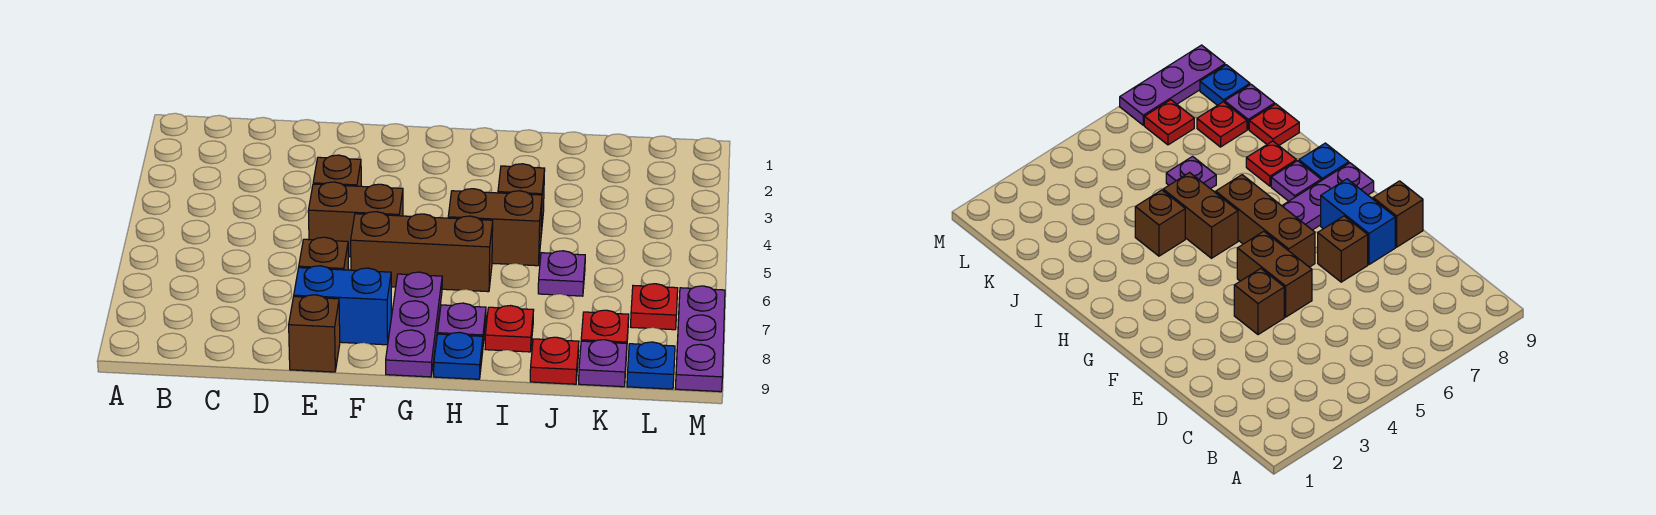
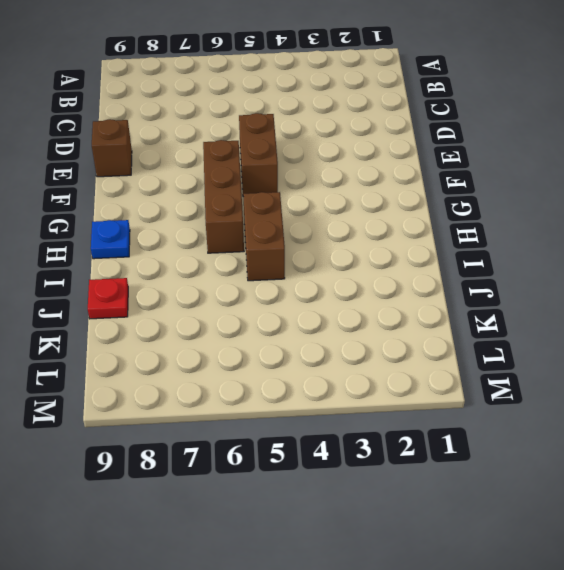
none -> brown 1x1 brick [313,155,361,186]
none -> brown 1x1 brick [299,237,349,270]
none -> blue 1x2 brick [294,266,391,345]

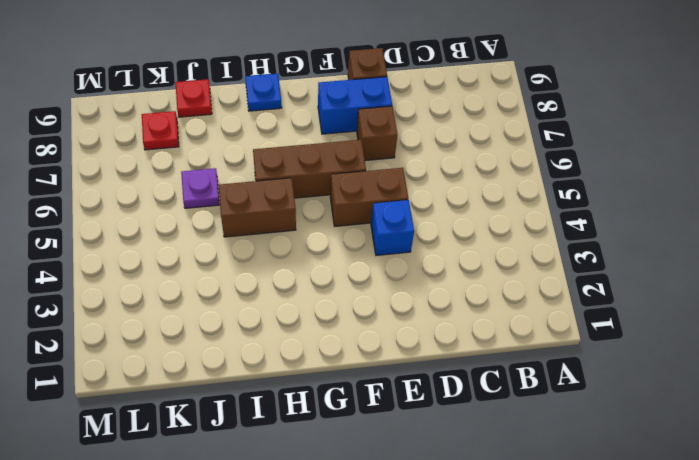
blue 1x1 brick [371,200,414,255] -> brown 1x1 brick [313,155,361,186]
none -> purple 1x3 plate [386,272,442,377]
none -> purple 1x1 plate [438,303,486,344]
none -> brown 1x1 brick [498,164,545,234]

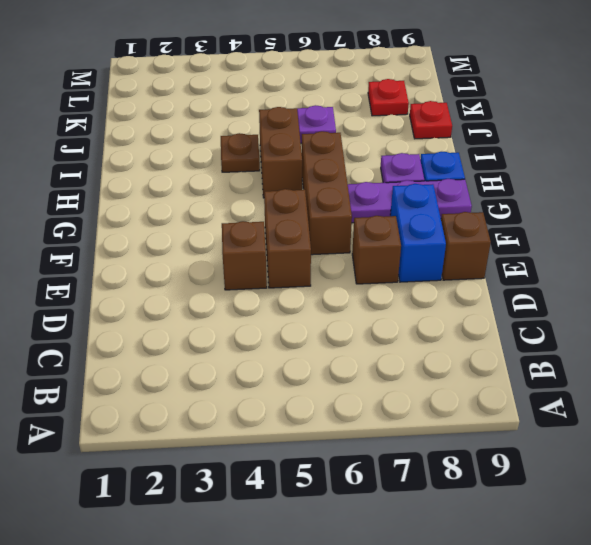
brown 1x1 plate [221,133,260,172] -> brown 1x1 brick [498,164,545,234]
none -> red 1x1 plate [485,306,534,352]
none -> purple 1x1 plate [579,340,627,387]
none -> red 1x1 plate [631,284,678,330]

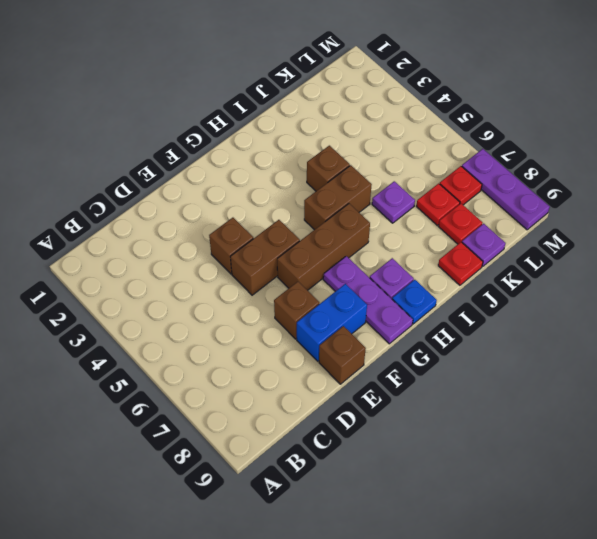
red 1x1 plate [416,183,460,225] -> red 1x1 plate moved to [485,306,534,352]
none -> blue 1x1 plate [627,342,675,389]

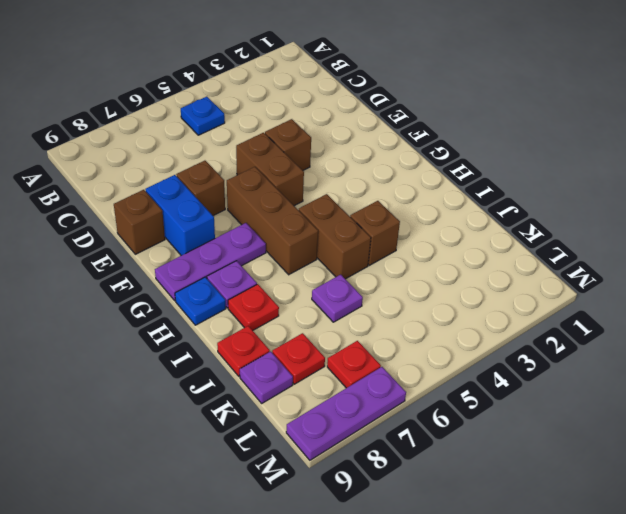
blue 1x1 plate [181,97,225,135] -> blue 1x1 plate moved to [627,342,675,389]

